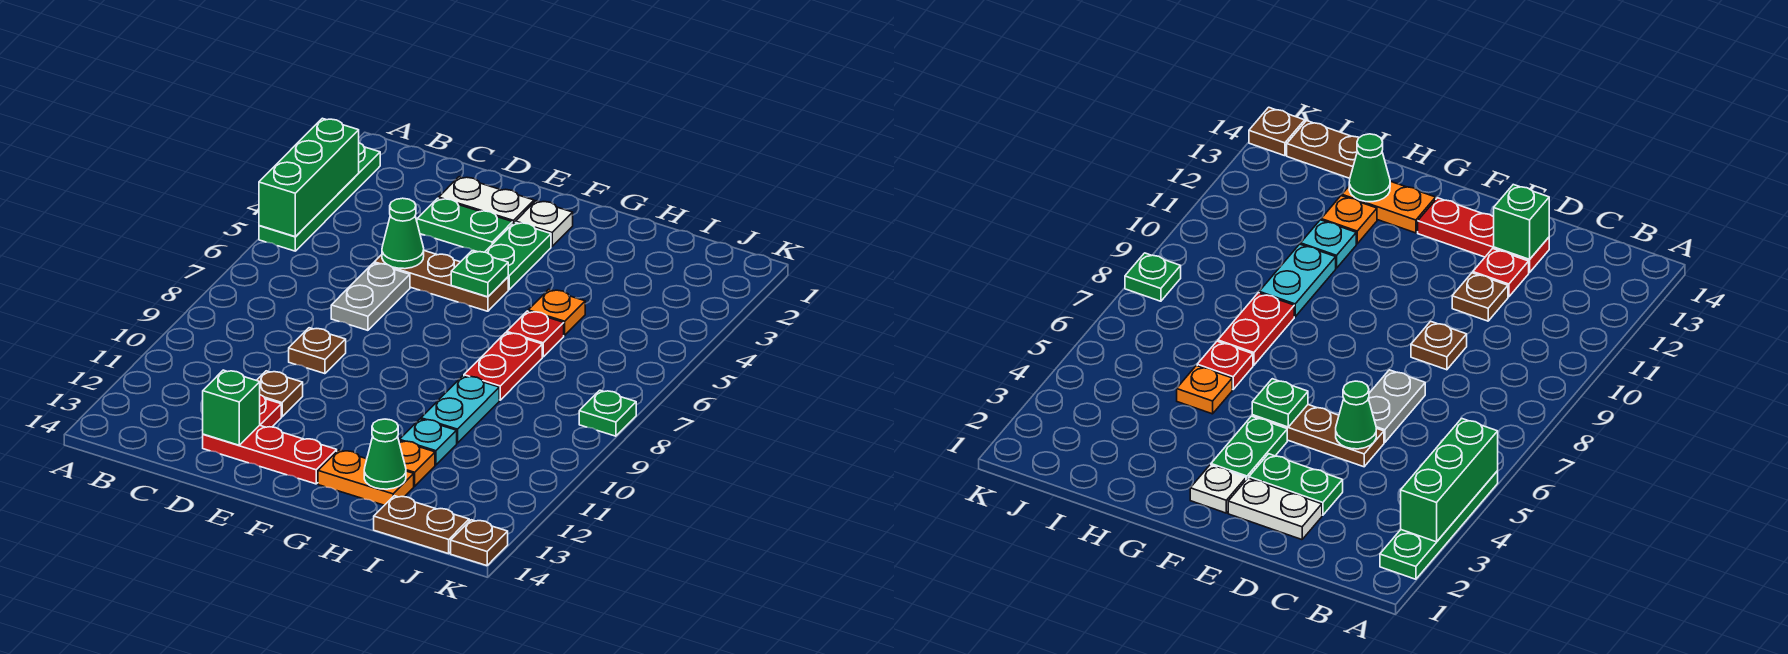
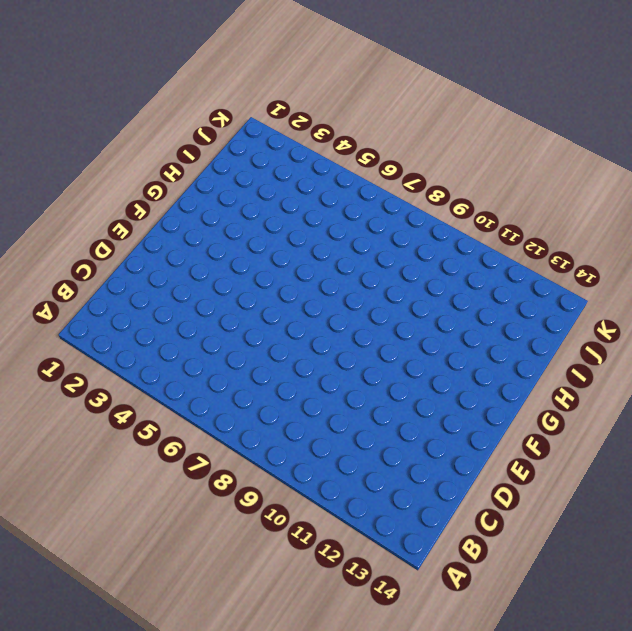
none -> green 1x4 plate [259,143,380,251]
none -> white 1x2 plate [439,177,534,223]
none -> green 1x2 plate [417,198,513,252]

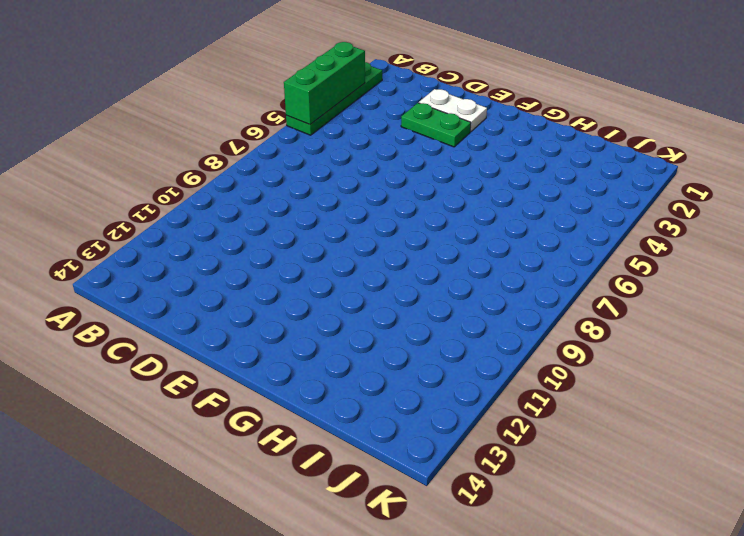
none -> brown 1x3 plate [374,251,508,311]
none -> grey 1x2 plate [331,263,410,330]
none -> brown 1x1 plate [289,328,346,374]

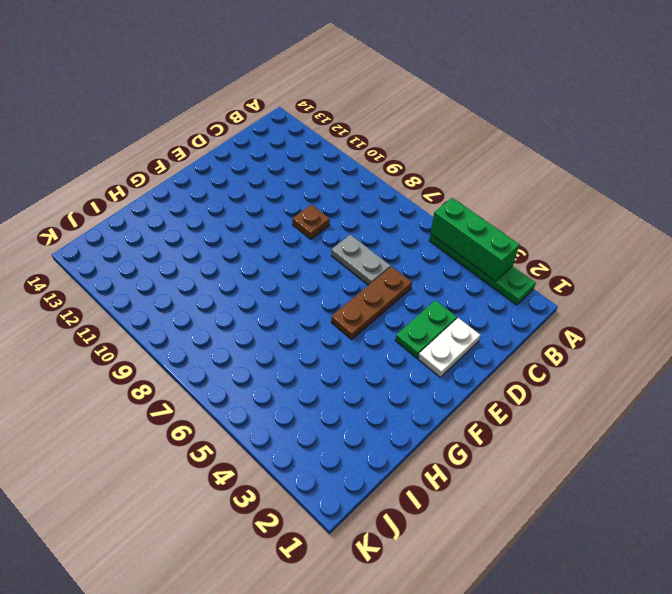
none -> brown 1x1 plate [257,371,303,417]
none -> red 1x1 plate [260,395,281,427]
none -> red 1x3 plate [203,425,337,484]

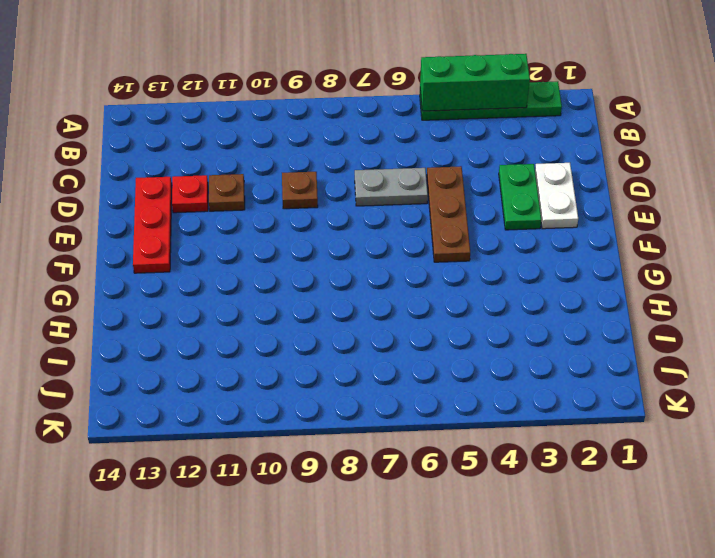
none -> white 1x1 plate [516,201,573,247]
none -> green 1x2 plate [485,222,551,290]
none -> orange 1x2 plate [318,450,414,505]

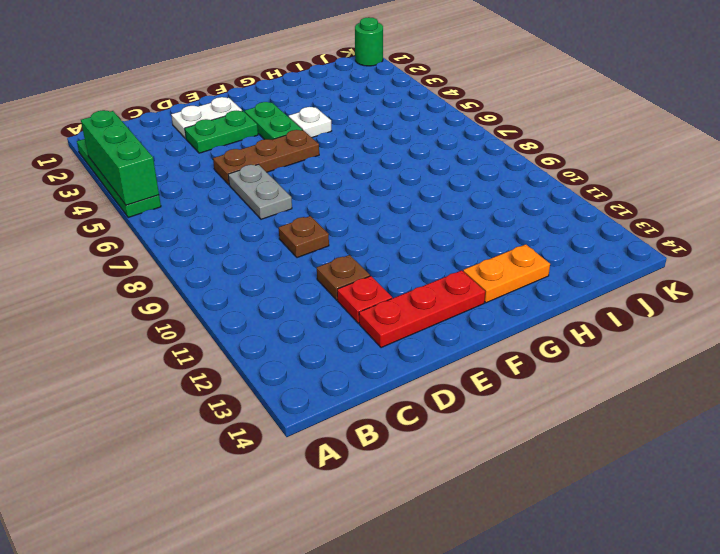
white 1x1 plate [289,107,331,137] -> white 1x1 plate moved to [516,201,573,247]
green 1x1 round brick [355,17,383,66] -> none
none -> orange 1x1 plate [528,289,585,335]
none -> red 1x1 plate [507,311,564,357]
none -> red 1x2 plate [464,333,542,400]

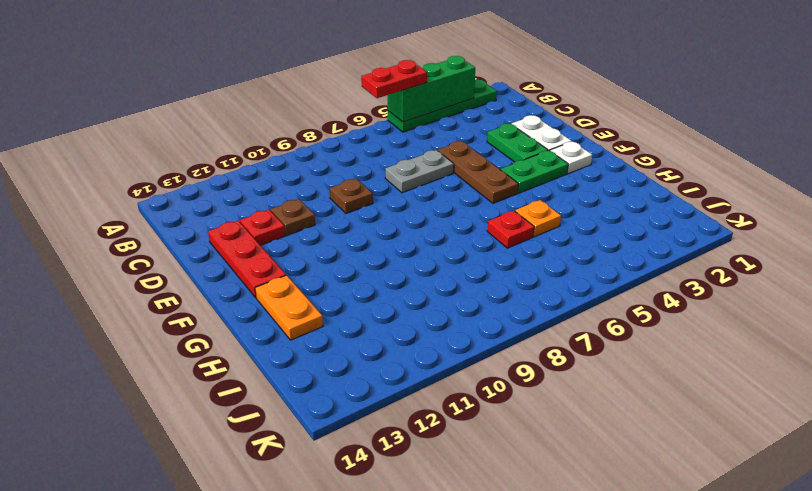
red 1x2 plate [361,60,427,98] -> red 1x2 plate moved to [464,333,542,400]
none -> cyan 1x2 plate [421,376,499,443]
none -> cyan 1x1 plate [400,419,457,465]
none -> orange 1x1 plate [399,441,435,486]

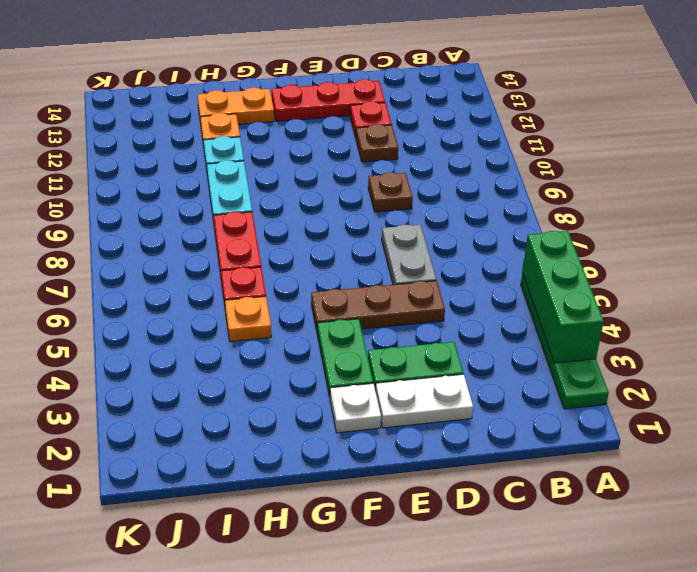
none -> brown 1x2 plate [374,496,469,554]
none -> green 1x1 plate [579,390,636,436]
none -> brown 1x1 plate [451,520,508,566]

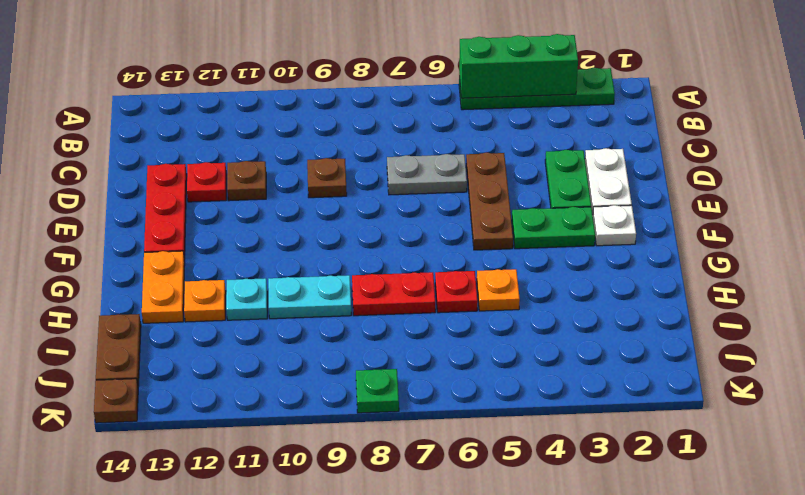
none -> green 1x1 cone [382,198,424,269]
none -> green 1x1 brick [203,370,260,445]
none -> green 1x1 plate [451,251,508,297]

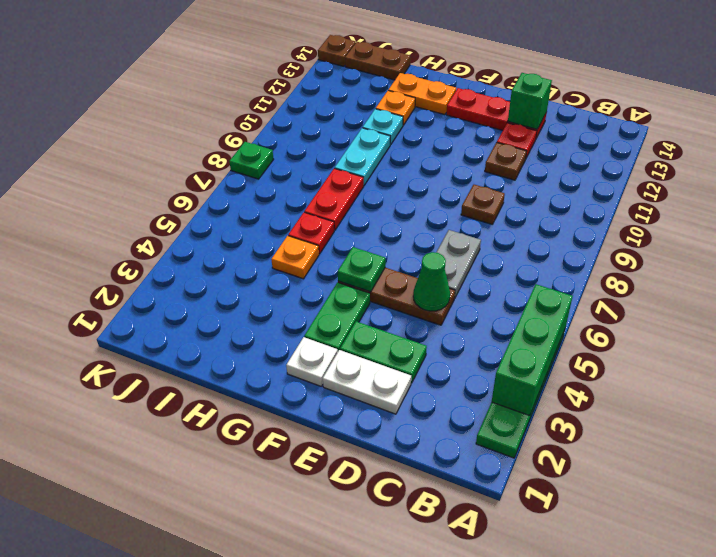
none -> green 1x1 cone [364,419,406,489]

